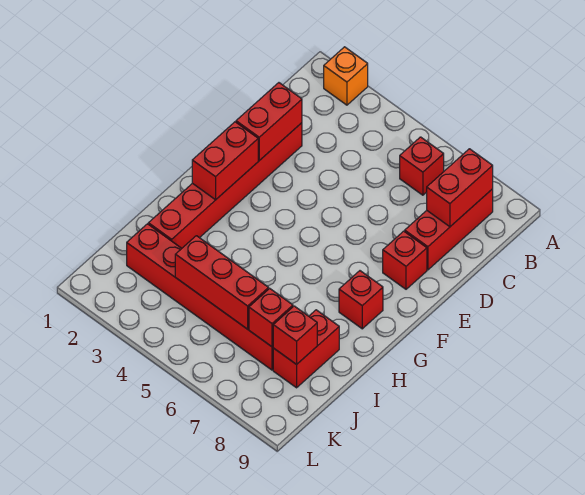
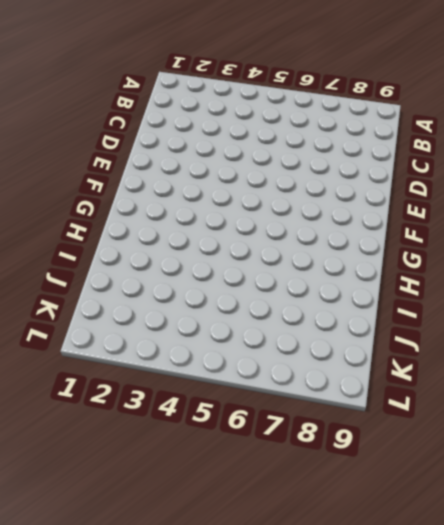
none -> orange 1x1 brick [324,47,368,105]
none -> red 1x1 brick [400,137,444,195]
none -> red 1x3 brick [405,189,493,270]

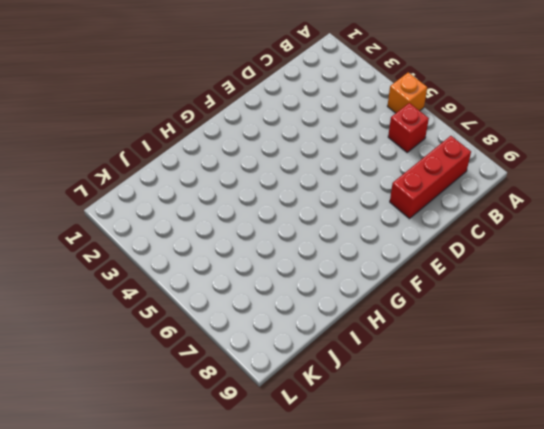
orange 1x1 brick [387,72,427,113] -> orange 1x1 brick moved to [324,47,368,105]
none -> red 1x6 brick [148,123,302,248]
none -> red 1x1 brick [383,231,427,289]
none -> red 1x1 brick [339,271,383,329]

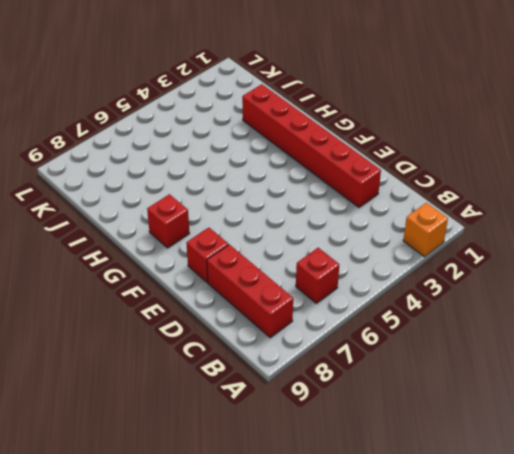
none -> red 1x2 brick [273,310,339,388]
none -> red 1x6 brick [127,224,273,370]
none -> red 1x2 brick [427,149,493,227]

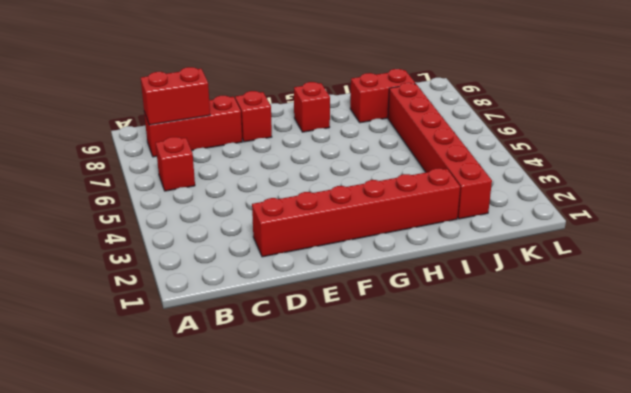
none -> orange 1x1 brick [324,47,368,105]
none -> red 1x2 brick [236,83,302,161]
none -> red 1x2 brick [192,122,258,200]

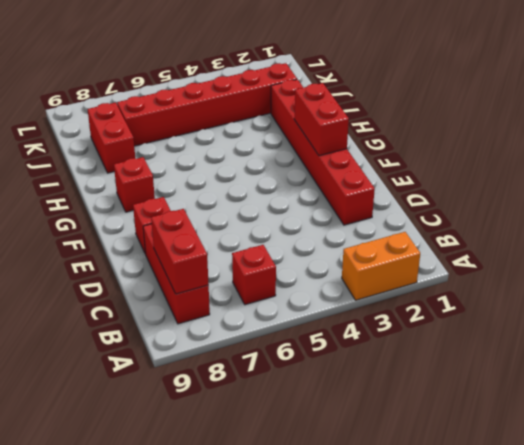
orange 1x2 brick [342,232,420,300] -> orange 1x1 brick [324,47,368,105]
none -> red 1x2 brick [236,83,302,161]
none -> red 1x3 brick [175,236,269,329]
none -> red 1x1 brick [249,288,293,347]

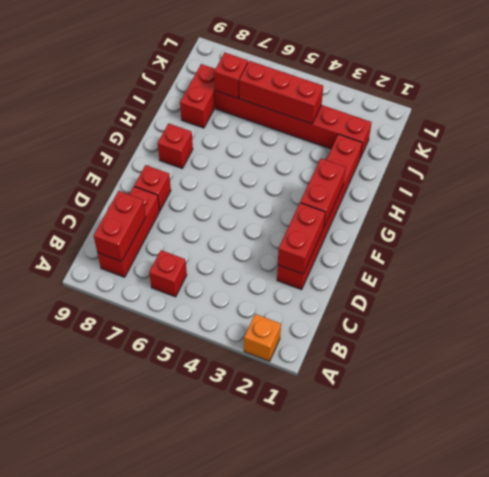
none -> red 1x1 brick [273,306,317,364]

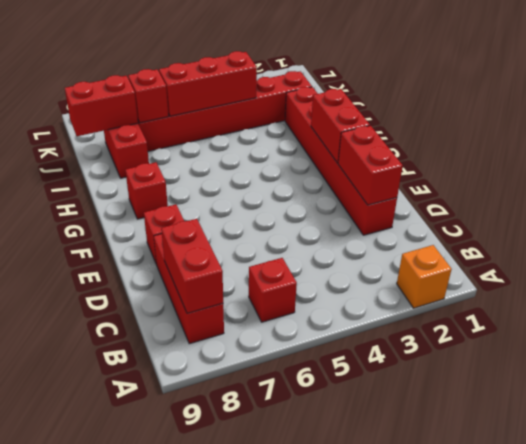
red 1x2 brick [65,75,138,136] -> red 1x1 brick [273,306,317,364]

